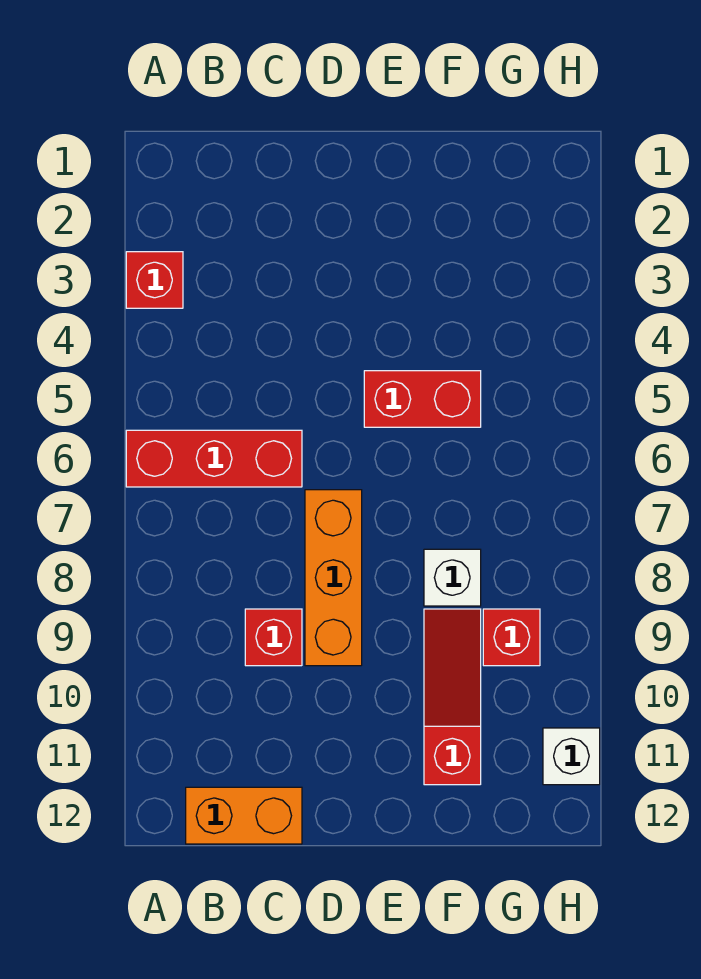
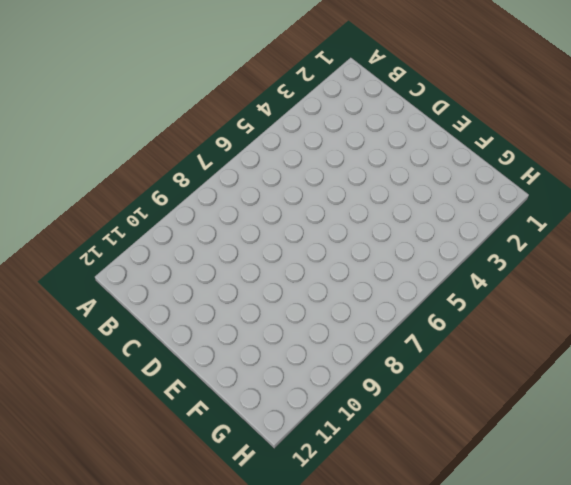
none -> red 1x1 brick [126,252,183,308]
none -> red 1x3 brick [126,430,302,487]

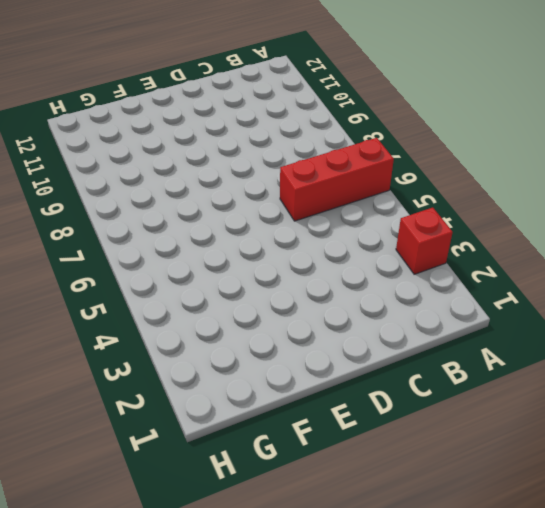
none -> orange 1x2 brick [186,787,302,844]
none -> red 1x1 brick [245,609,302,666]

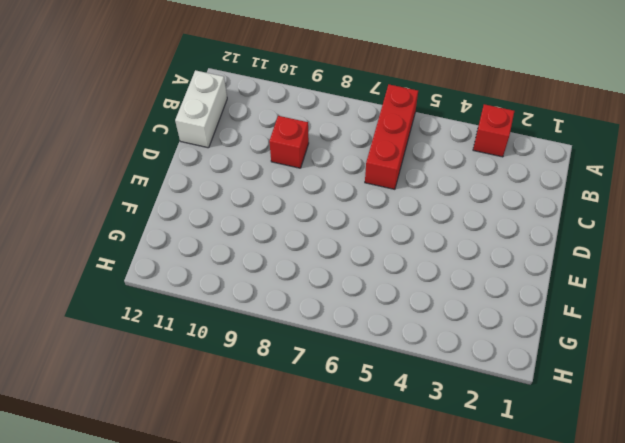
white 1x2 brick [175,70,227,148] -> orange 1x2 brick [186,787,302,844]
none -> orange 1x3 brick [305,490,362,666]
none -> red 1x2 brick [364,371,481,427]

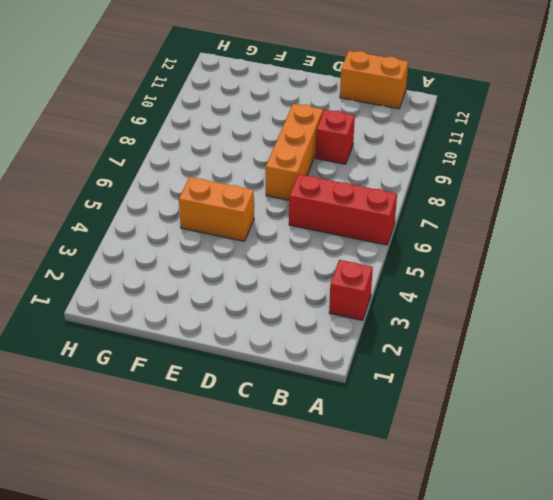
orange 1x2 brick [179,177,254,241] -> red 1x2 brick [364,371,481,427]
none -> white 1x1 brick [424,549,481,606]
none -> red 1x3 slope [424,609,481,785]

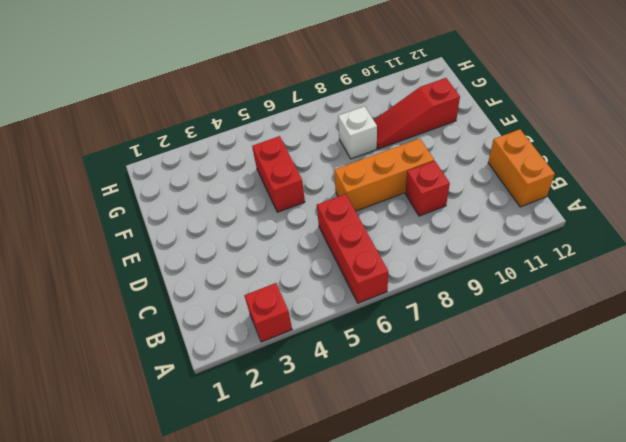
none -> red 1x1 brick [483,609,540,666]
none -> white 1x1 brick [543,728,600,785]

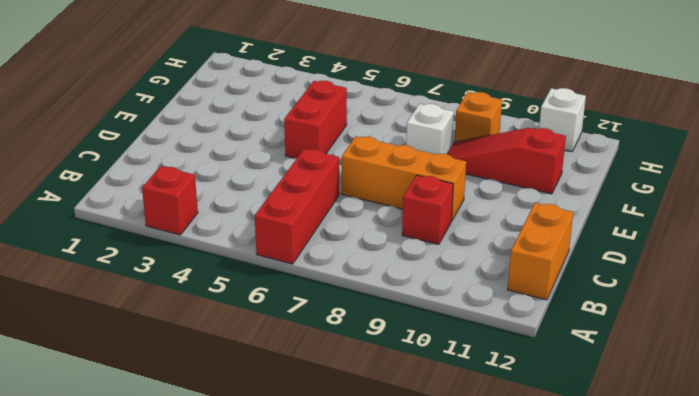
orange 1x1 brick [455,92,502,142] -> red 1x1 brick [483,609,540,666]

